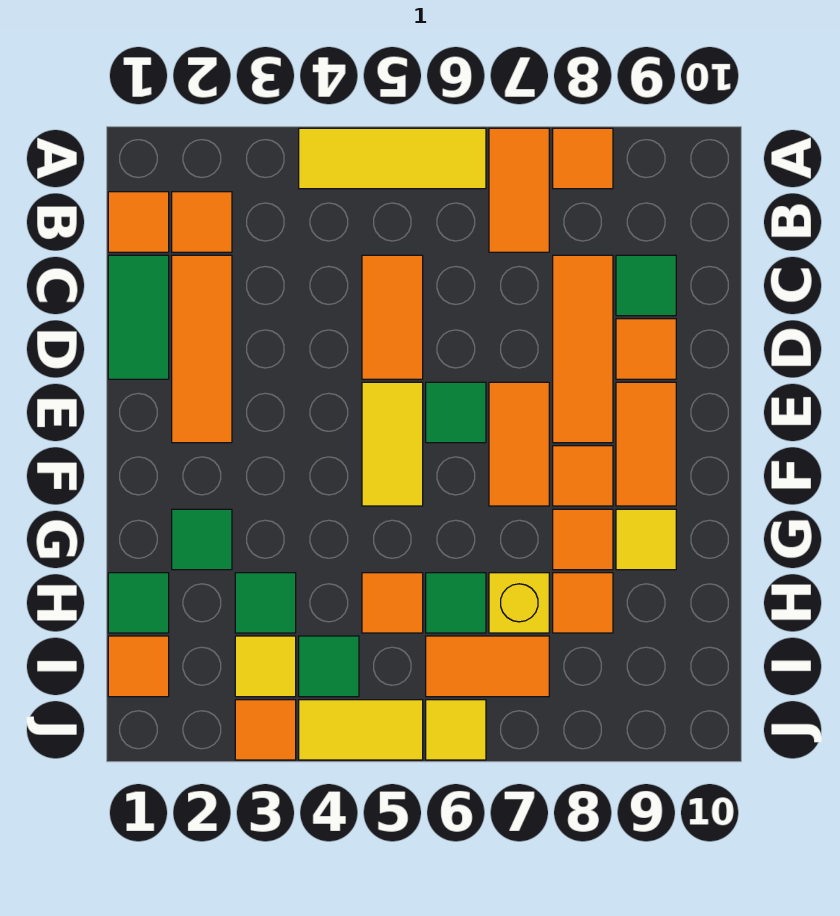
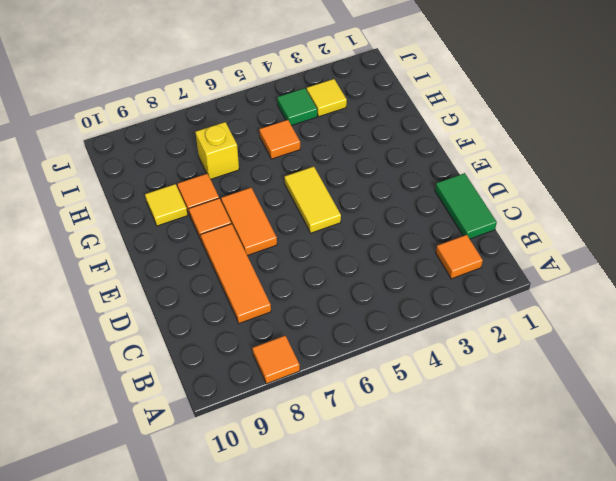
none -> yellow 1x3 tile [299,128,486,189]
none -> orange 1x2 tile [489,128,549,252]
none -> orange 1x1 tile [108,192,169,252]
none -> orange 1x3 tile [172,255,232,443]

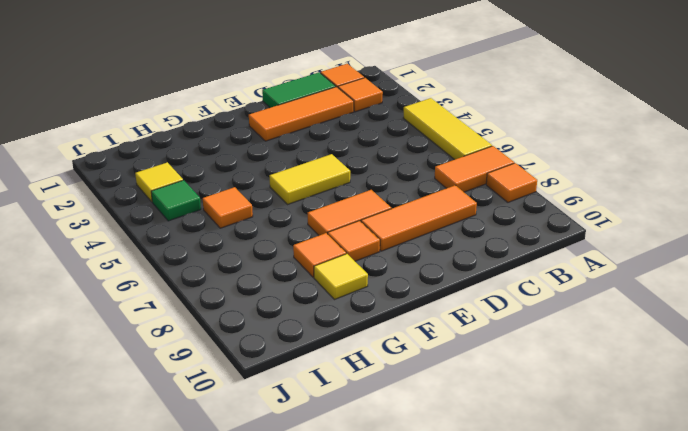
none -> orange 1x2 tile [362,255,423,379]
none -> green 1x1 tile [616,255,676,316]
none -> orange 1x1 tile [616,319,676,379]
none -> green 1x1 tile [426,382,486,443]

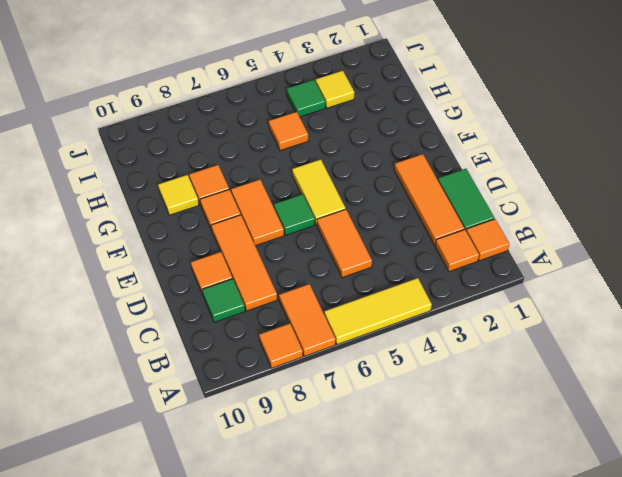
none -> orange 1x2 tile [616,382,676,506]
none -> green 1x1 tile [172,509,232,570]
none -> green 1x1 tile [108,573,169,633]
none -> green 1x1 tile [235,573,296,633]

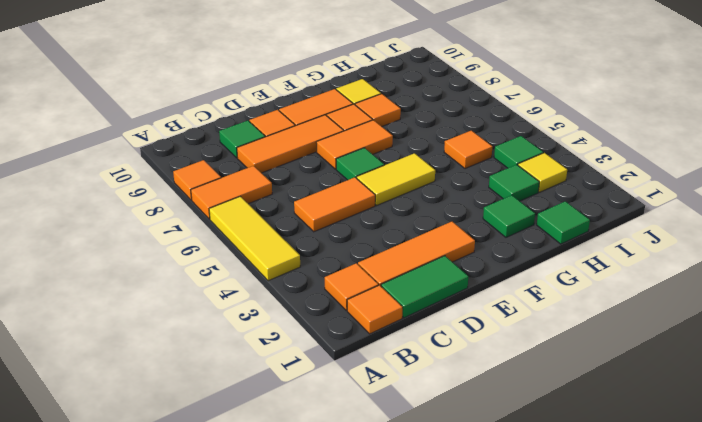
none -> green 1x1 tile [426,573,486,633]
none -> yellow 1x1 brick [489,573,549,633]
none -> orange 1x1 tile [553,573,613,633]
none -> orange 1x1 tile [108,636,169,697]

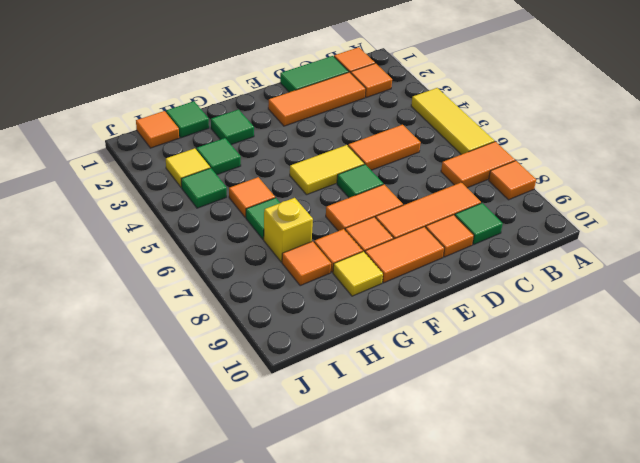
none -> orange 1x2 tile [426,636,549,697]
none -> orange 1x1 tile [235,700,296,760]
none -> yellow 1x2 tile [299,700,423,760]
none -> yellow 1x1 tile [426,700,486,760]

